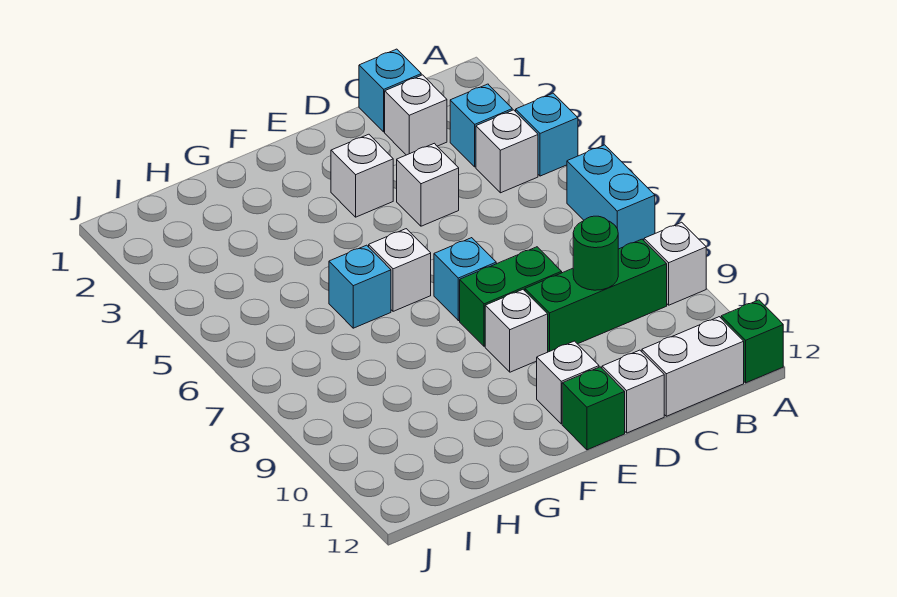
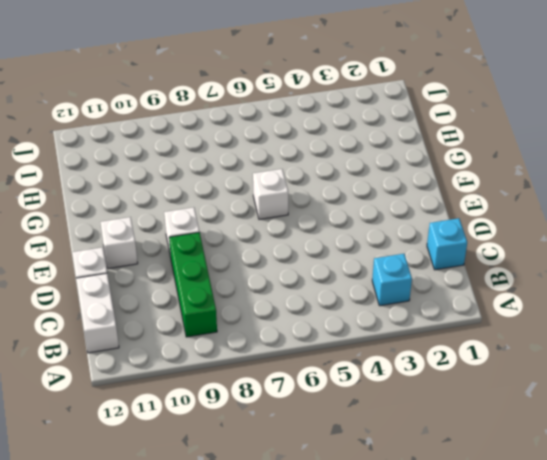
none -> cyan 1x1 brick [516,93,578,176]
none -> cyan 1x2 brick [567,145,655,249]
none -> white 1x1 brick [644,222,706,305]

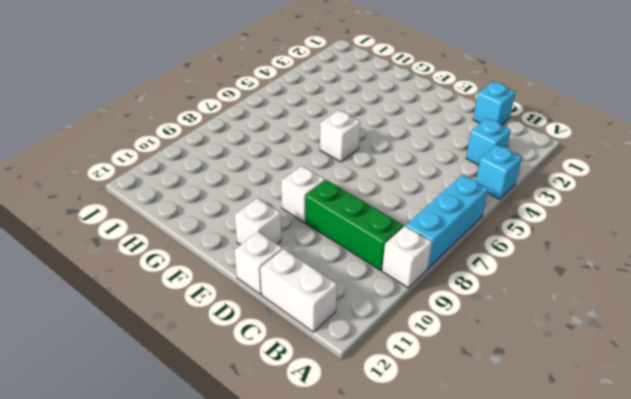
cyan 1x3 brick [406,175,488,268] -> cyan 1x2 brick [567,145,655,249]
none -> green 1x1 brick [721,300,783,383]
none -> white 1x1 brick [476,110,538,193]
none -> white 1x1 brick [385,75,447,155]

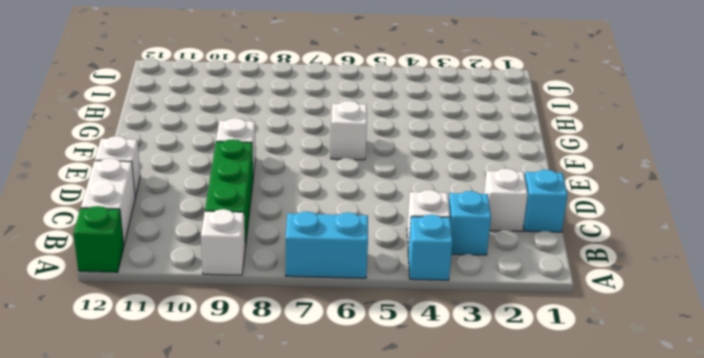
none -> white 1x1 brick [397,143,459,226]
none -> green 1x2 brick [460,247,562,346]
none -> white 1x1 brick [331,134,393,217]

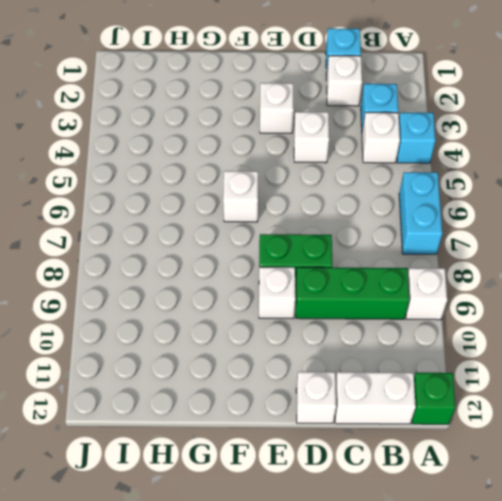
none -> cyan 1x1 brick [434,238,496,321]
none -> white 1x1 brick [537,341,599,424]
none -> green 1x1 brick [562,367,625,450]

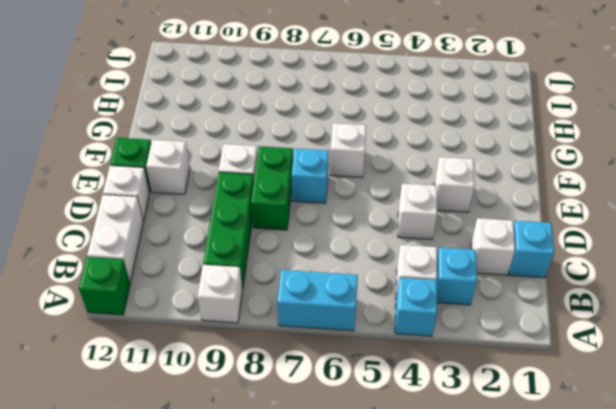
none -> cyan 1x1 brick [329,245,391,328]
none -> green 1x1 round brick [573,216,618,290]

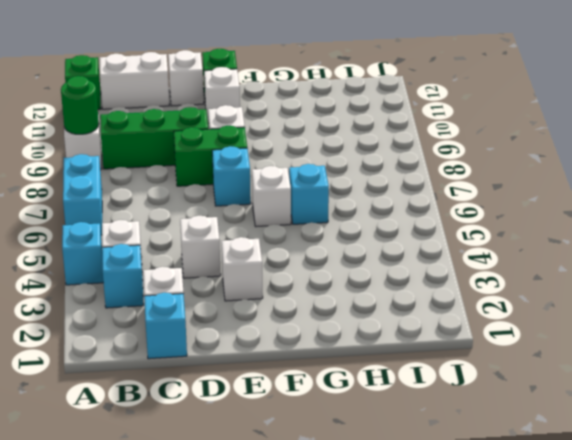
green 1x1 round brick [61,76,99,134] -> green 1x1 round brick moved to [573,216,618,290]

